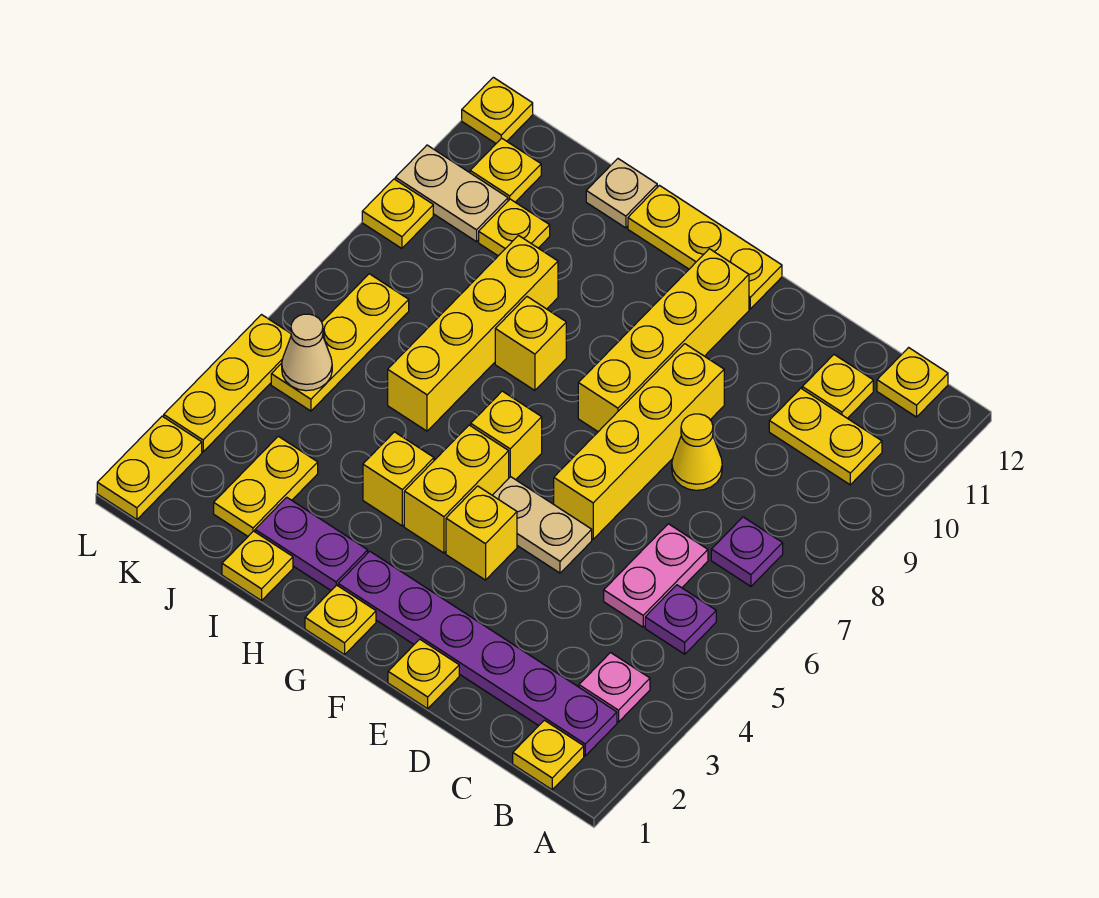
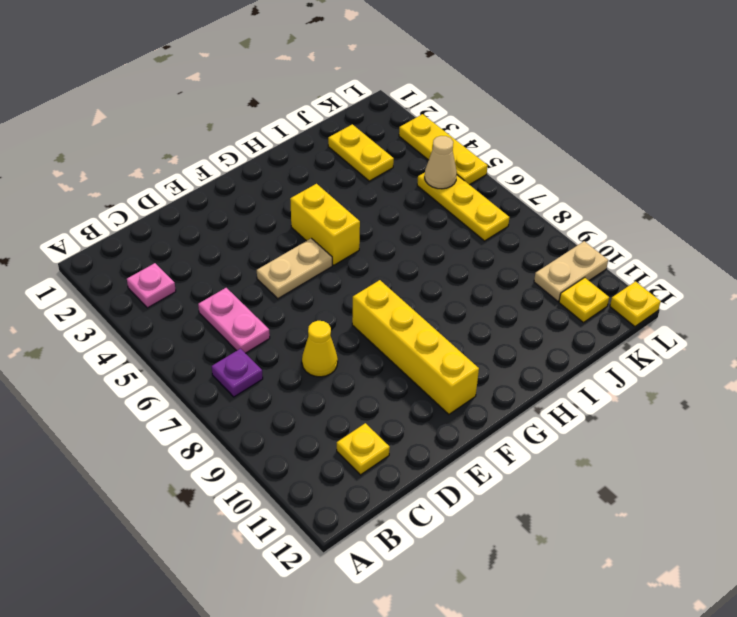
none -> yellow 1x1 plate [513,720,584,790]
none -> purple 1x6 plate [338,551,617,756]
none -> purple 1x1 plate [645,585,716,654]
none -> yellow 1x2 plate [769,388,882,485]

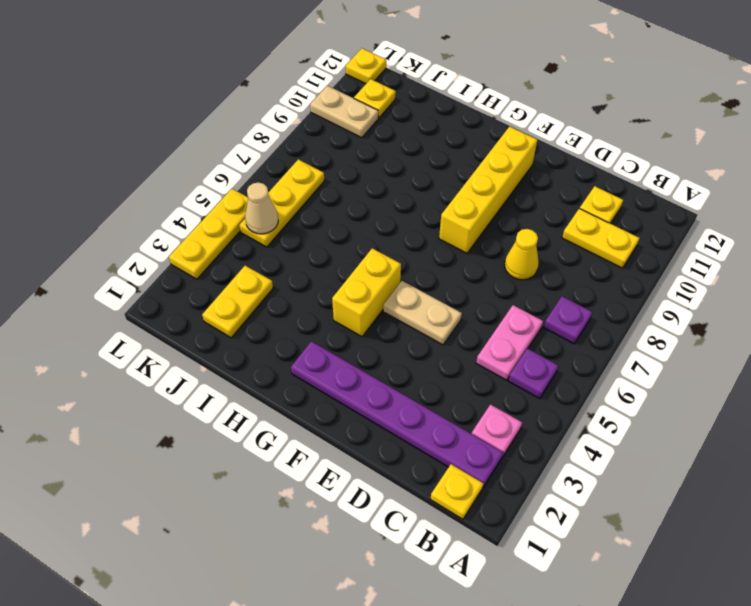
none -> yellow 1x1 plate [877,348,948,417]
none -> yellow 1x1 plate [388,639,459,709]
none -> yellow 1x4 brick [554,344,724,539]
none -> yellow 1x1 brick [446,486,517,580]

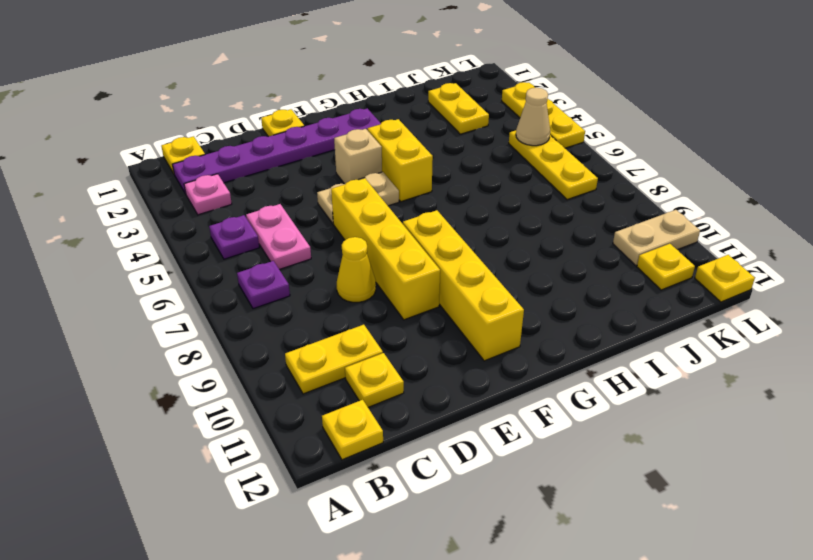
tan 1x1 brick [334,129,382,184] -> yellow 1x1 brick [446,486,517,580]
none -> yellow 1x3 plate [628,185,782,309]
none -> yellow 1x1 plate [305,585,376,655]
none -> yellow 1x1 brick [471,391,542,480]
none -> purple 1x2 plate [255,497,368,590]

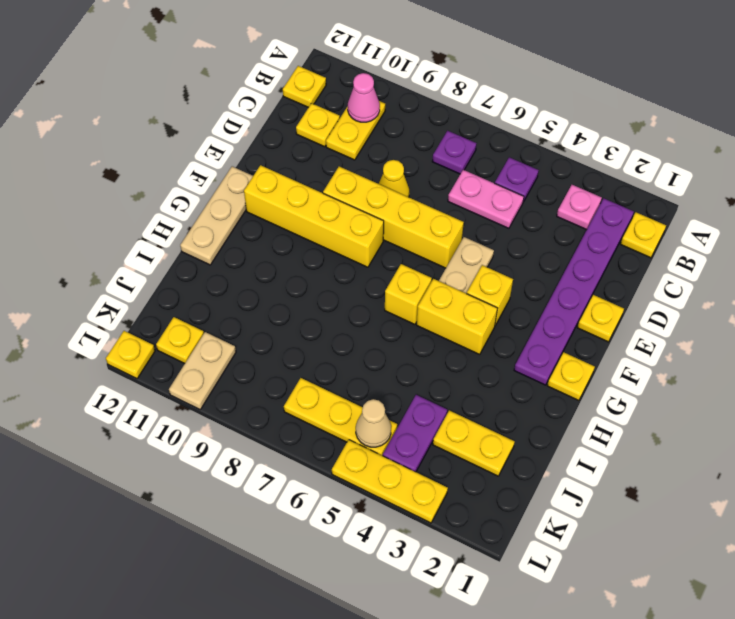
pink 1x1 cone [348,73,380,122] -> none
tan 1x3 plate [180,166,253,265] -> yellow 1x3 plate [628,185,782,309]
purple 1x2 plate [383,395,447,472] -> purple 1x2 plate moved to [255,497,368,590]
none -> yellow 1x1 brick [363,432,434,526]
none -> yellow 1x1 brick [495,297,566,390]
none -> yellow 1x1 plate [222,531,293,601]
none -> yellow 1x4 brick [388,236,558,431]

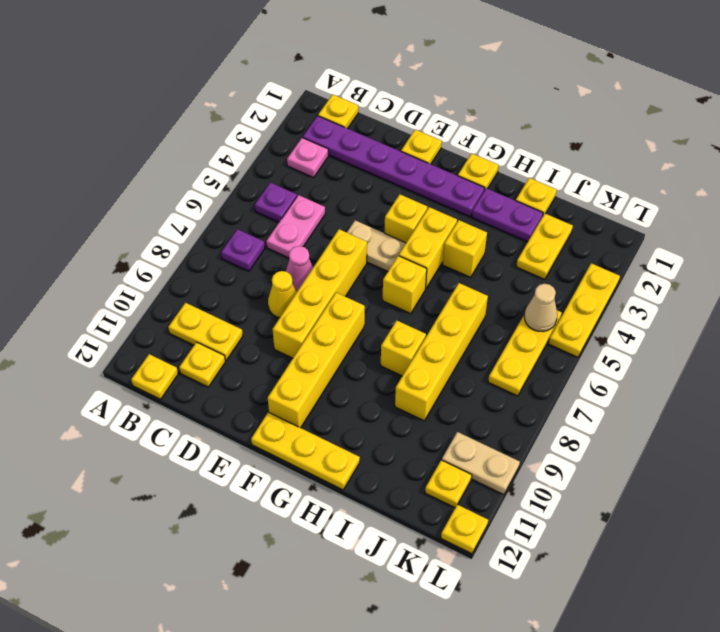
pink 1x1 cone [286,246,313,292] -> none
none -> tan 1x1 plate [586,159,657,228]
none -> yellow 1x1 plate [479,199,550,256]
none -> yellow 1x2 plate [97,416,202,520]
none -> yellow 1x1 plate [362,179,433,248]

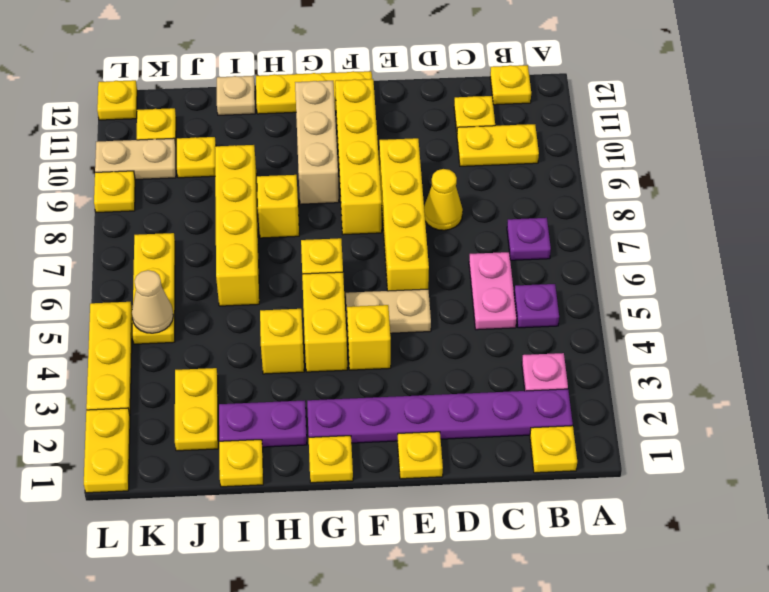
tan 1x3 brick [295,81,339,204] -> none

